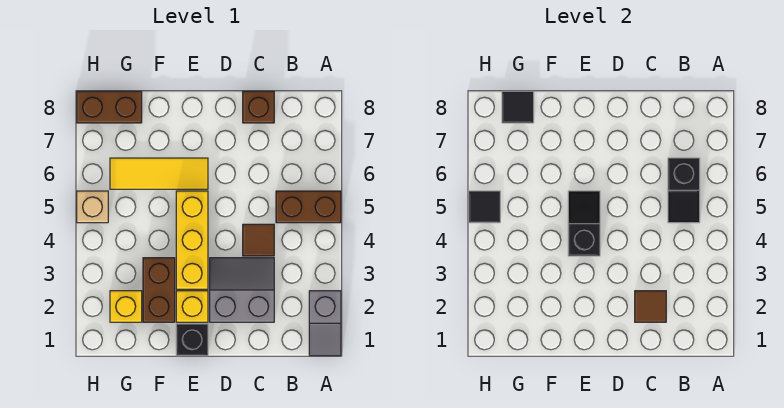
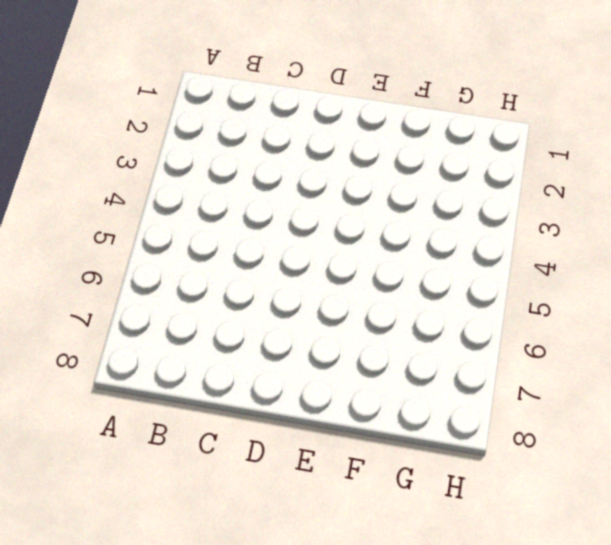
none -> grey 1x2 slope [309,291,341,356]
none -> brown 1x2 brick [276,191,341,223]
none -> grey 2x2 slope [210,258,274,322]

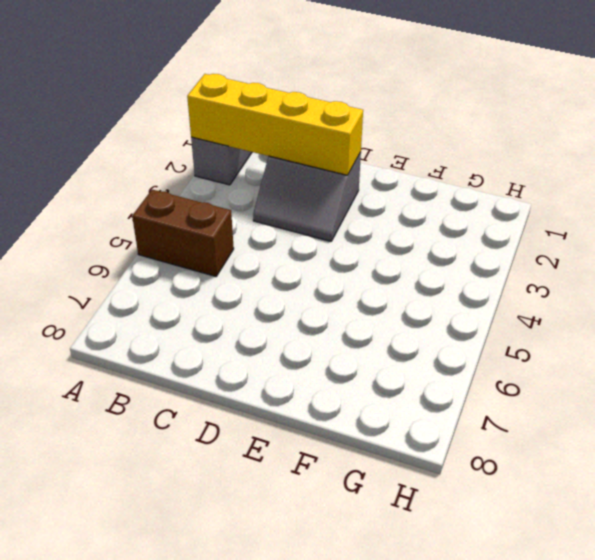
yellow 1x4 brick [187,74,363,175] -> brown 1x1 tile [635,291,666,322]
none -> brown 1x1 tile [243,224,274,256]
none -> brown 1x1 brick [243,91,274,123]
none -> black 1x1 brick [176,324,208,356]

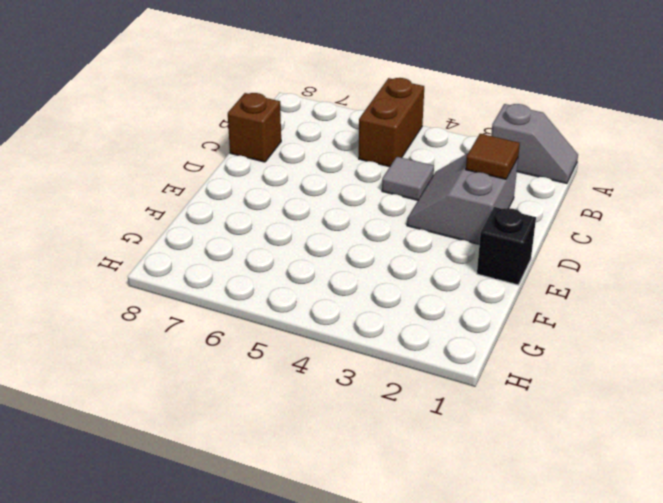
grey 1x1 tile [382,157,434,200] -> brown 1x1 tile [243,224,274,256]
none -> yellow 1x1 brick [176,291,208,322]
none -> yellow 1x3 brick [176,191,208,289]
none -> yellow 1x3 tile [110,158,208,189]

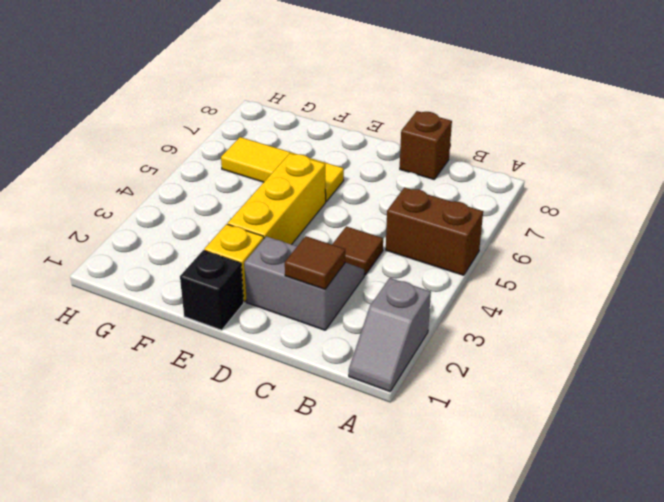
none -> brown 1x2 brick [143,258,175,322]
none -> yellow 1x1 brick [110,291,142,322]
none -> brown 1x2 brick [77,91,142,123]

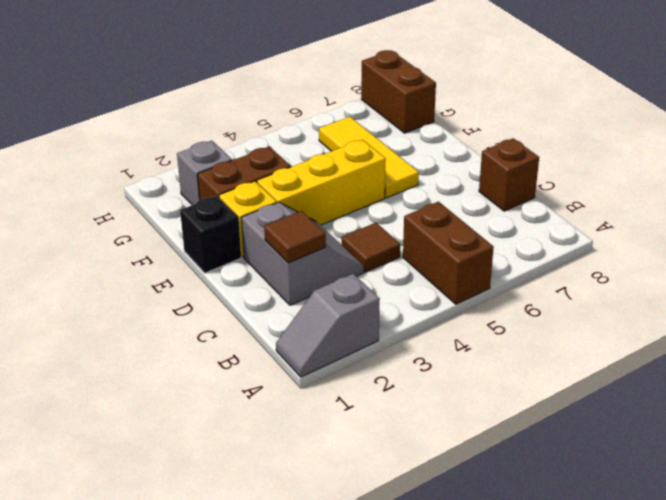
grey 1x1 brick [177,141,232,205] -> yellow 1x1 brick [110,291,142,322]
none -> tan 1x1 brick [77,191,108,223]
none -> black 1x2 slope [668,158,700,223]
none -> black 1x2 slope [568,191,600,256]

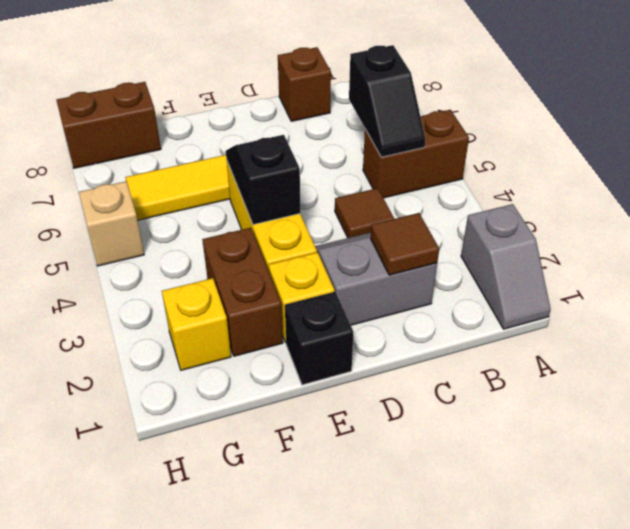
none -> black 1x1 tile [502,91,534,123]
none -> black 1x1 tile [469,191,500,223]

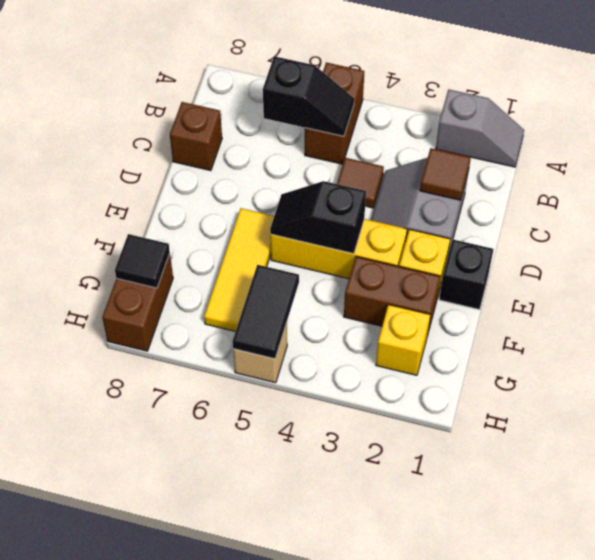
black 1x2 tile [233,265,299,359] -> black 1x1 tile [469,191,500,223]

